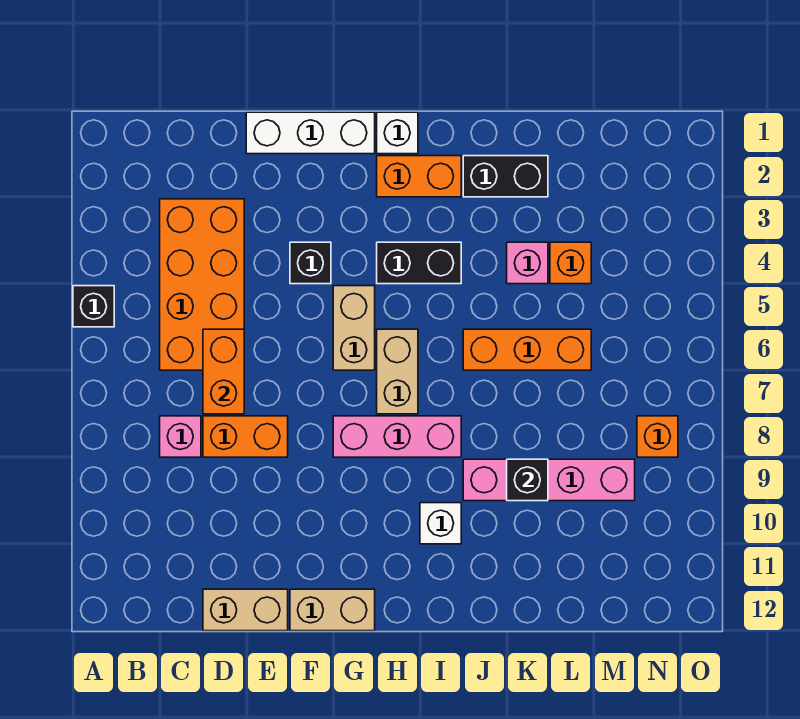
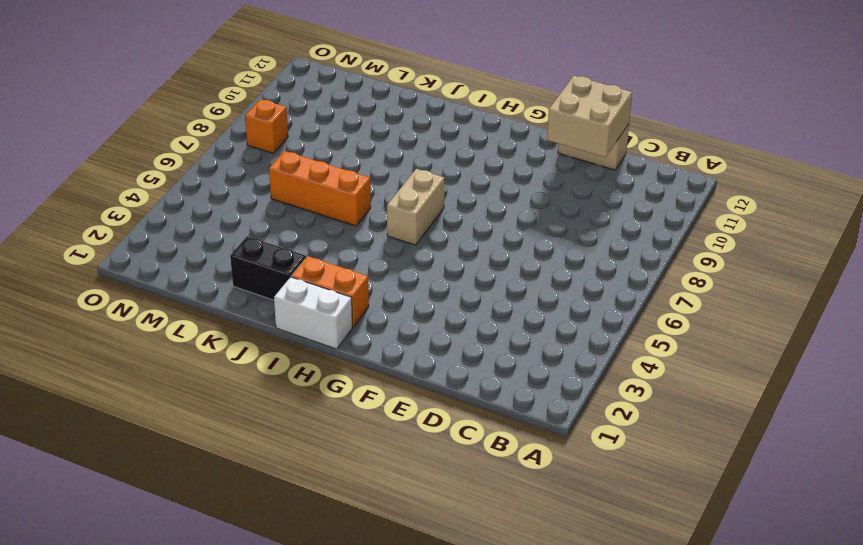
tan 2x2 brick [547,76,632,157] -> none
white 1x2 brick [274,277,353,349] -> white 1x1 brick [377,112,418,154]
none -> black 1x1 brick [73,286,114,327]
none -> orange 2x4 brick [160,199,244,370]
none -> pink 1x1 brick [160,416,201,457]

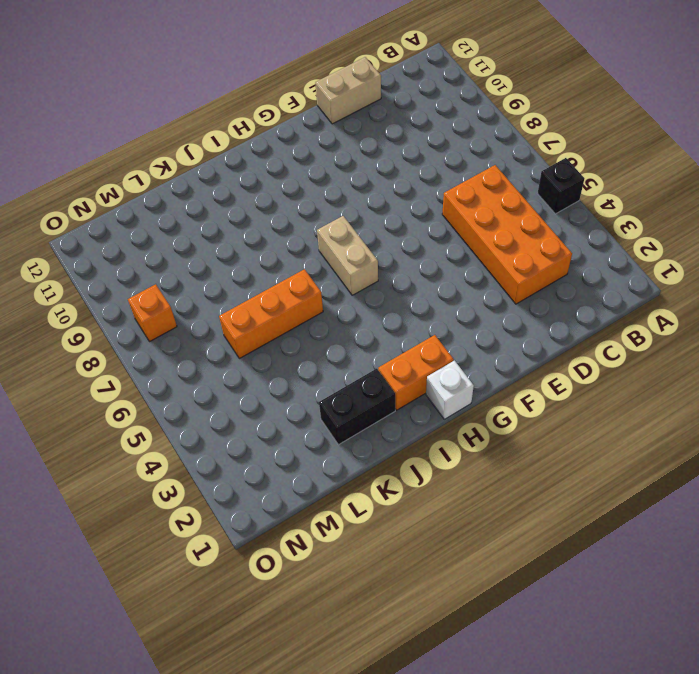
none -> pink 1x1 brick [160,416,201,457]
none -> orange 1x2 brick [203,416,288,457]
none -> white 1x3 brick [246,112,375,154]

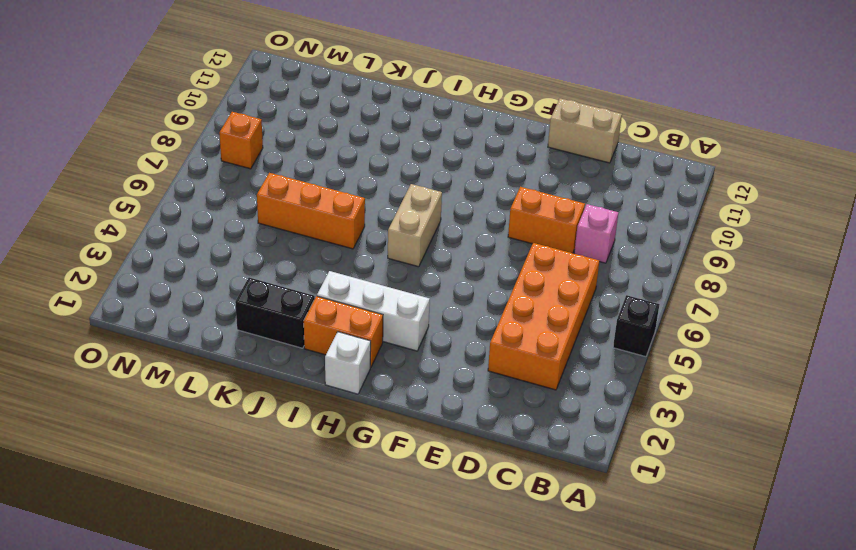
white 1x3 brick [317,271,430,351] -> white 1x3 brick moved to [246,112,375,154]
none -> black 1x1 brick [290,242,331,284]
none -> tan 1x2 brick [290,589,375,631]
none -> tan 1x2 brick [333,286,375,370]

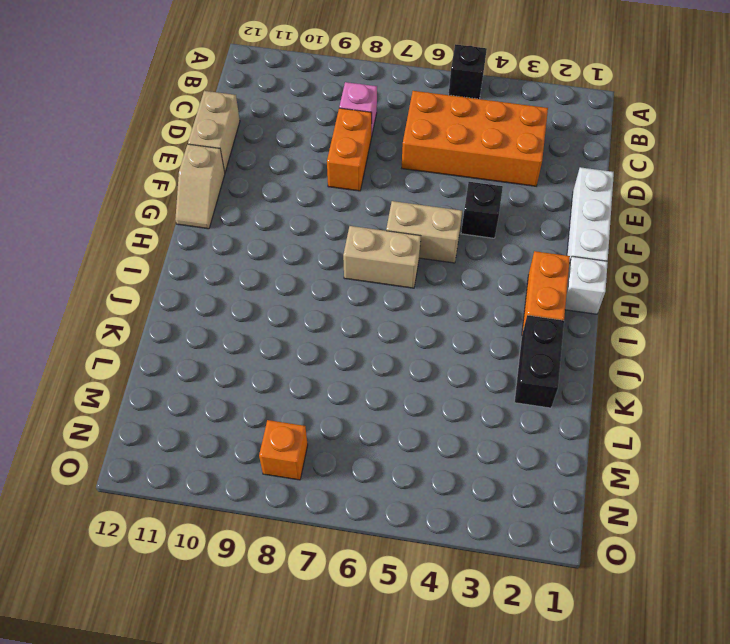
tan 1x2 slope [175,144,225,229] -> tan 1x2 brick [290,589,375,631]
none -> pink 1x3 brick [333,416,461,457]
none -> black 1x2 brick [377,242,461,284]
none -> white 1x1 brick [420,503,461,544]

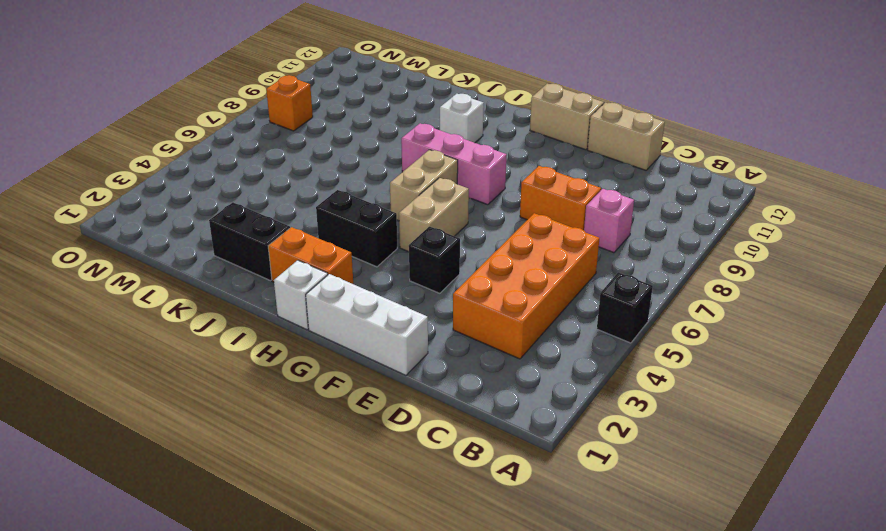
none -> orange 1x3 brick [463,329,591,370]
none -> pink 1x4 brick [463,459,635,501]
none -> pink 1x1 brick [507,242,548,284]

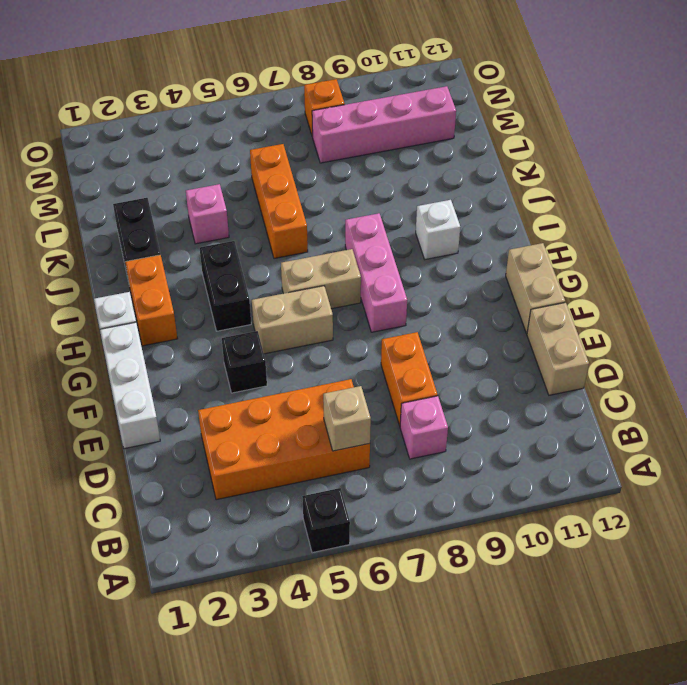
tan 1x1 brick [323,386,371,451] -> none
pink 1x4 brick [312,86,456,163] -> pink 1x4 brick turned to [463,459,635,501]
none -> orange 1x1 brick [550,242,591,284]
none -> orange 1x2 brick [203,329,244,414]
none -> black 1x1 brick [507,459,548,501]

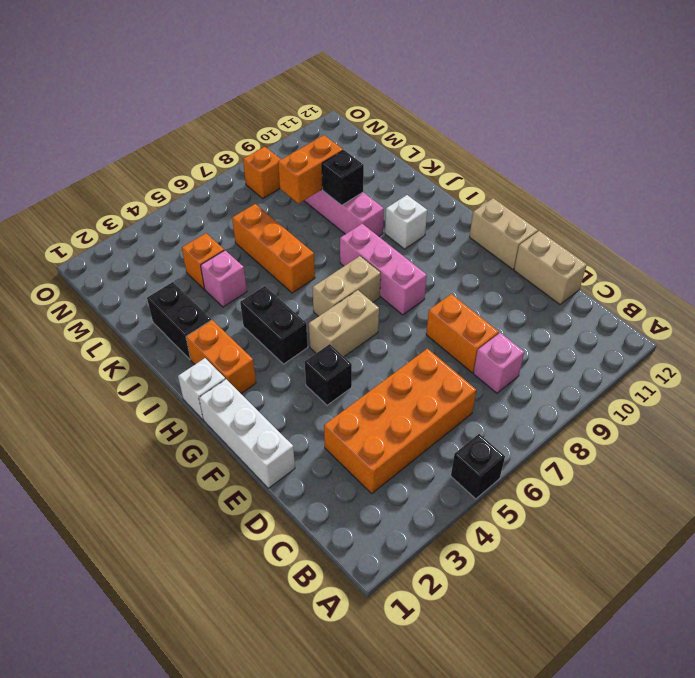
orange 1x2 brick [278,135,343,204] -> orange 1x2 brick moved to [203,329,244,414]

